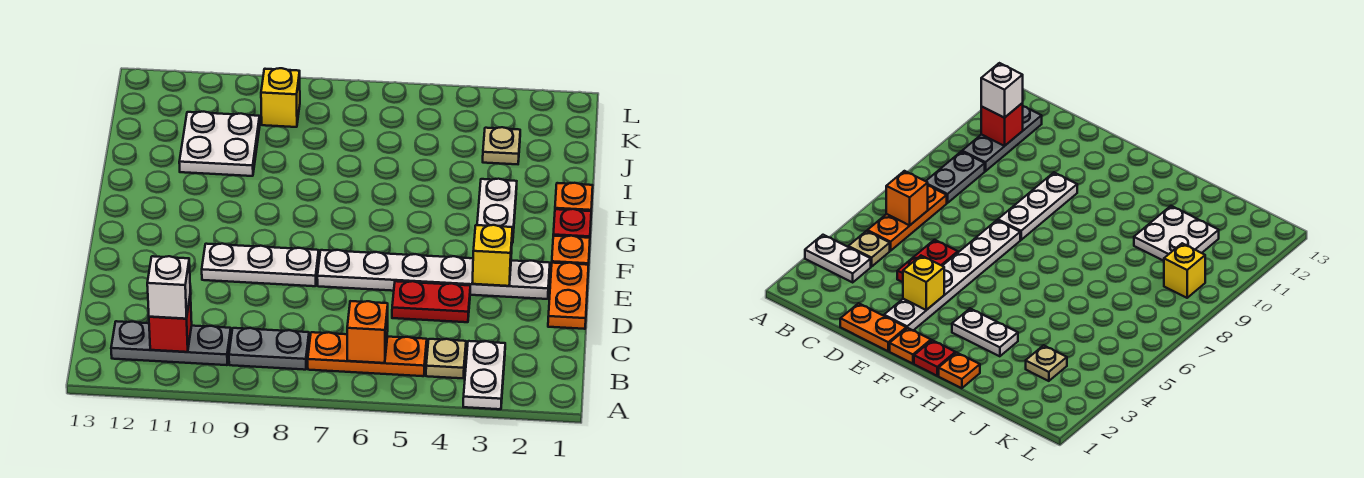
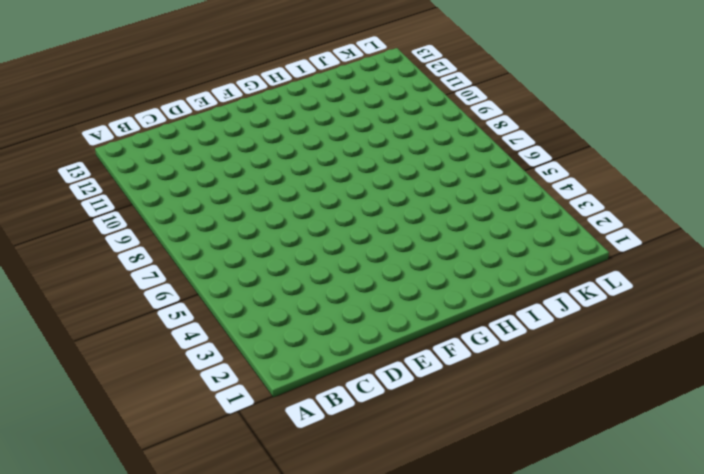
none -> white 1x2 plate [463,341,505,409]
none -> tan 1x1 plate [426,339,466,378]
none -> orange 1x3 plate [308,332,427,376]

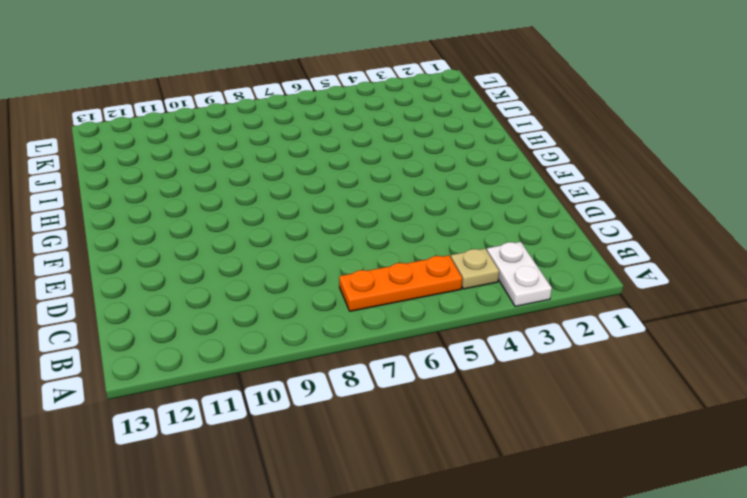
none -> grey 1x2 plate [229,328,309,370]
none -> grey 1x3 plate [111,321,231,365]
none -> orange 1x2 plate [548,263,589,329]

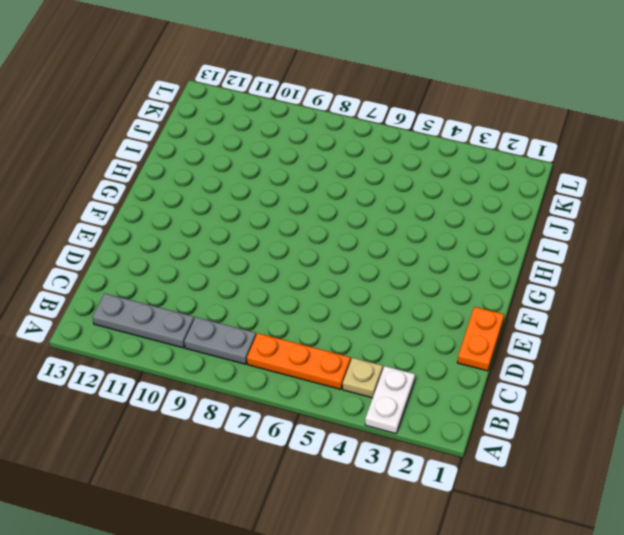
none -> red 1x2 plate [392,281,470,322]
none -> white 1x6 plate [317,250,550,299]
none -> white 1x3 plate [202,244,319,286]

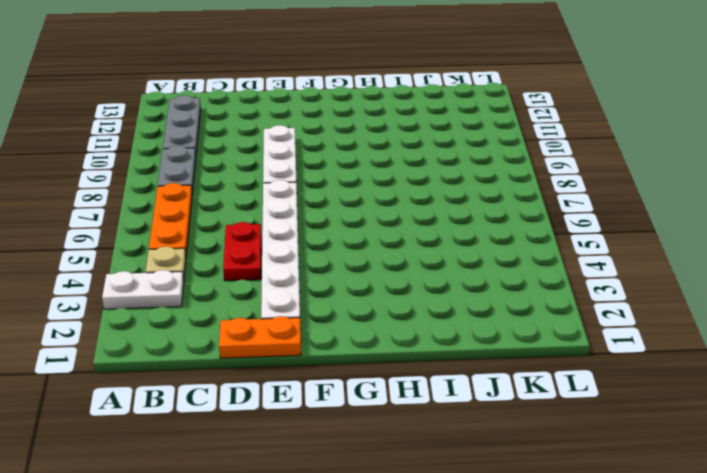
none -> orange 1x1 plate [552,236,590,265]
none -> red 1x1 plate [553,209,591,238]
none -> white 1x2 plate [477,179,517,243]

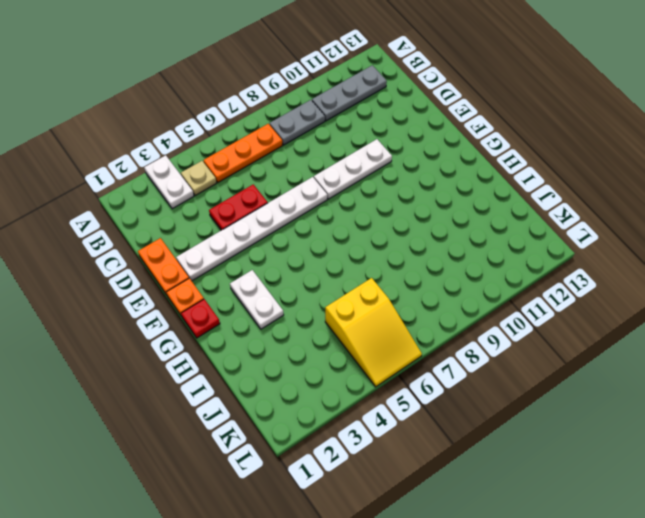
yellow 2x3 slope [325,278,422,387] -> none
none -> orange 1x1 plate [555,183,593,211]
none -> white 2x2 plate [179,112,260,176]
none -> tan 1x1 plate [483,127,520,164]

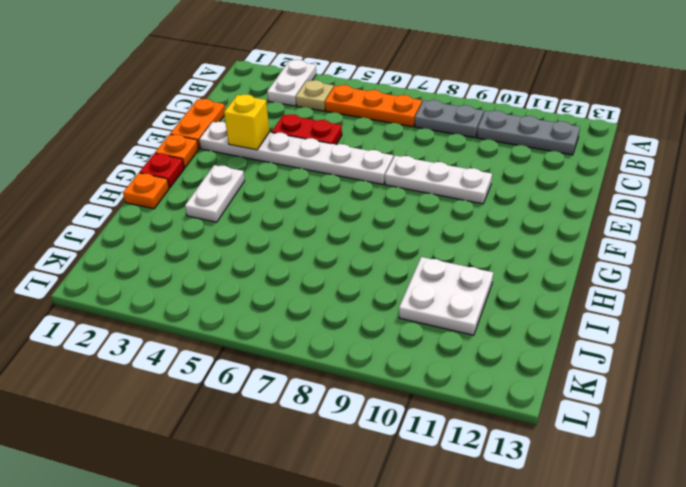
none -> tan 1x1 plate [483,127,520,164]
none -> yellow 1x1 brick [261,68,300,127]
none -> orange 1x1 brick [347,301,388,363]

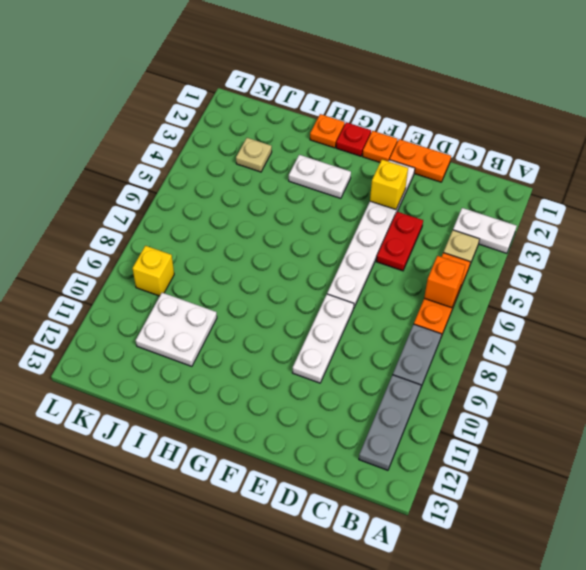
none -> red 1x1 brick [149,293,192,352]
none -> white 1x1 brick [147,256,190,319]

